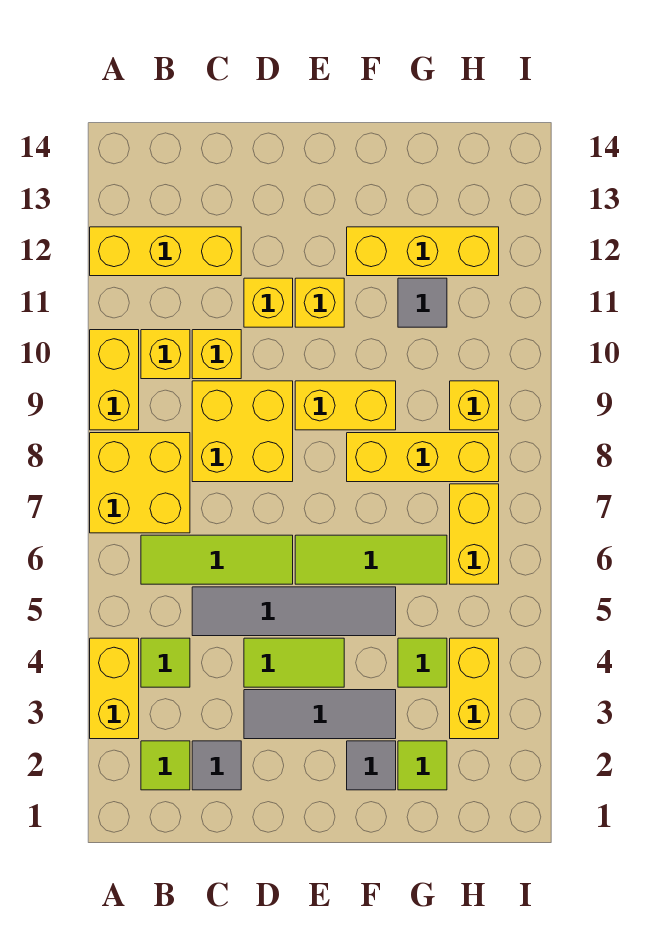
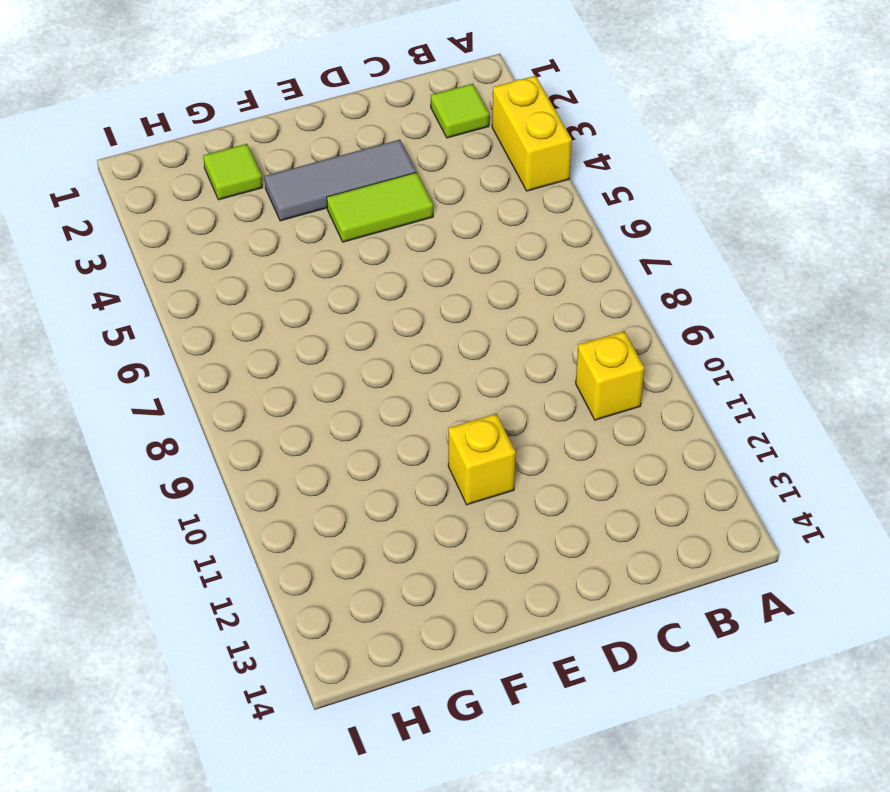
none -> yellow 2x2 brick [90,433,190,533]
none -> yellow 1x2 brick [90,330,139,430]
none -> yellow 1x3 brick [90,227,241,276]

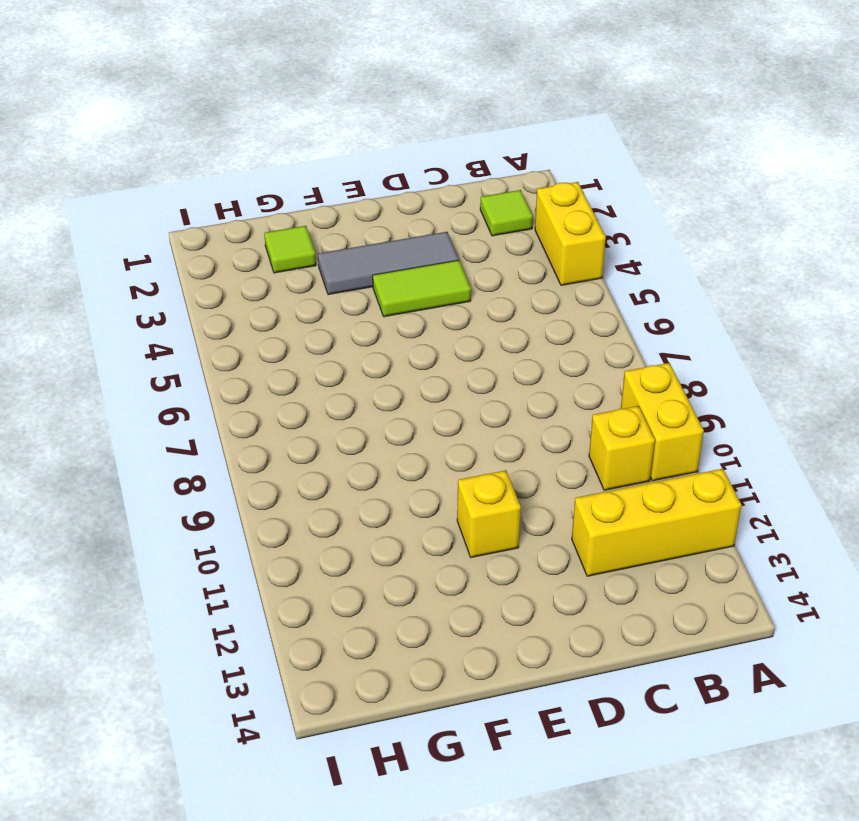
none -> yellow 2x2 brick [90,433,190,533]
none -> lime 1x1 tile [141,638,190,687]
none -> lime 1x3 tile [141,535,293,584]

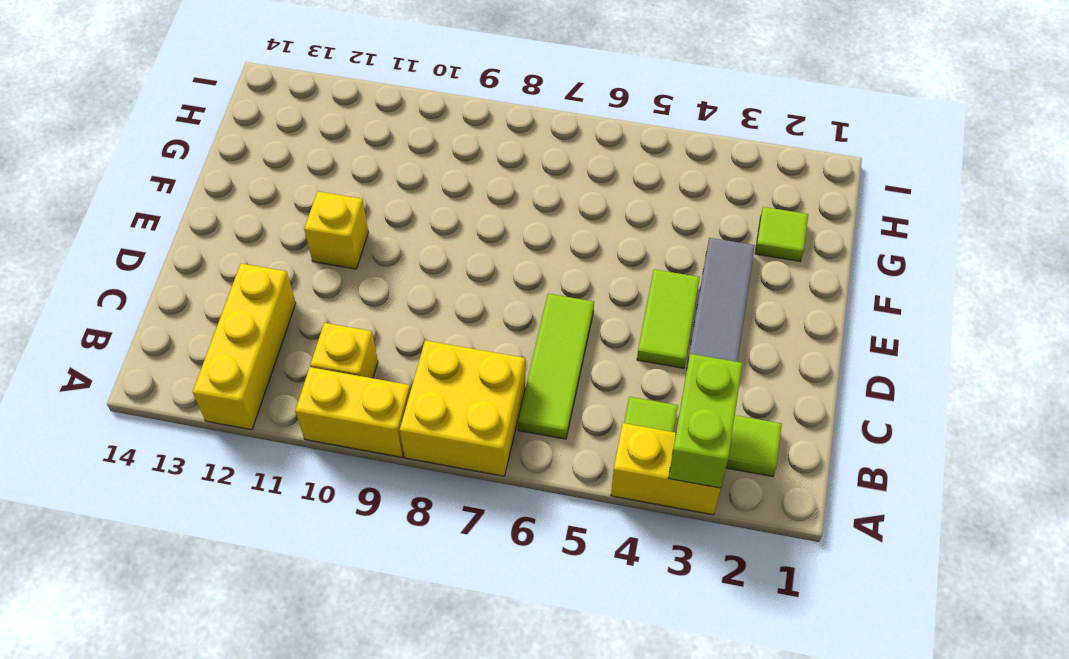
lime 1x2 brick [668,354,742,488] -> none
none -> grey 1x1 tile [192,741,241,790]
none -> grey 1x4 tile [192,587,396,636]
none -> yellow 2x2 brick [192,381,293,482]

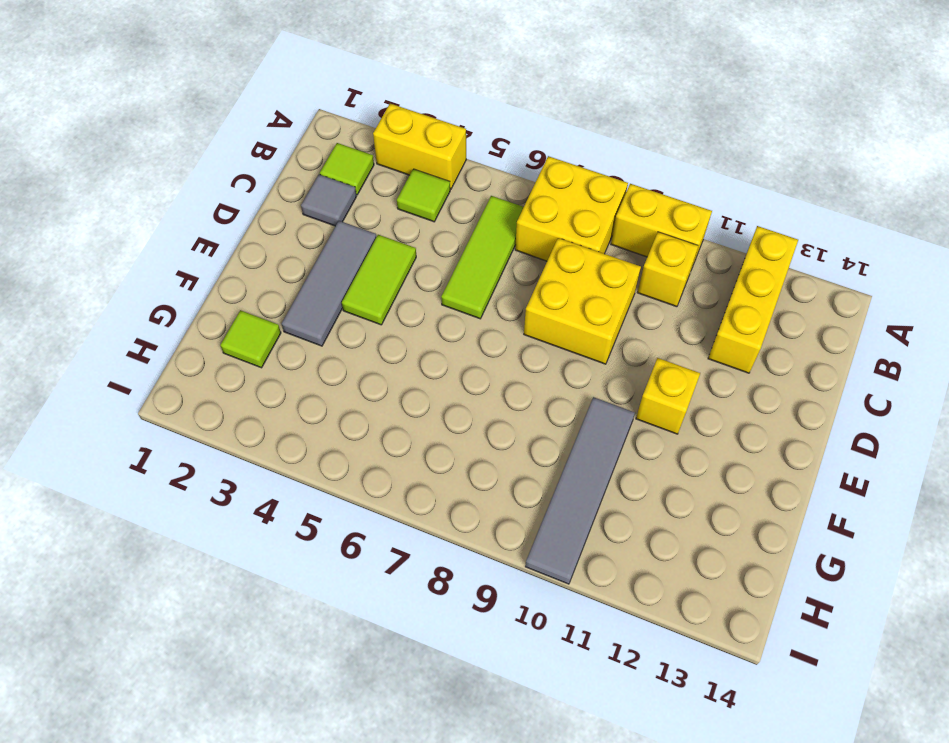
grey 1x4 tile [525,397,635,584] -> grey 1x4 tile moved to [192,587,396,636]
none -> yellow 1x1 brick [192,330,241,379]
none -> yellow 1x1 brick [244,278,293,327]
none -> lime 1x3 tile [295,535,447,584]

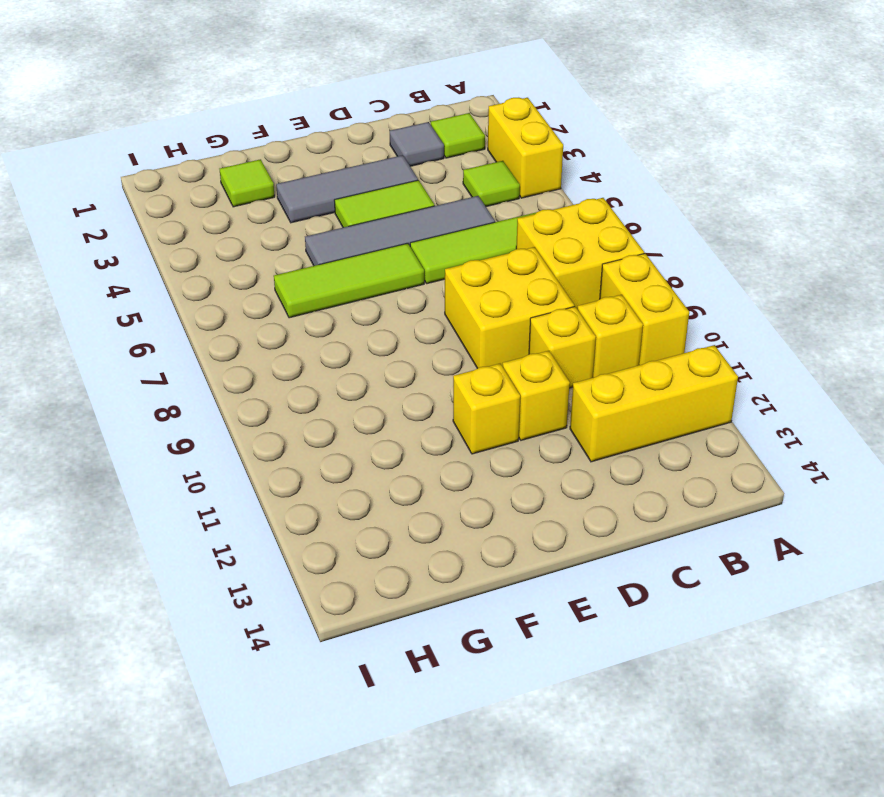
none -> yellow 1x2 brick [295,381,396,430]
none -> grey 1x1 tile [347,741,396,790]
none -> yellow 1x3 brick [347,433,499,482]

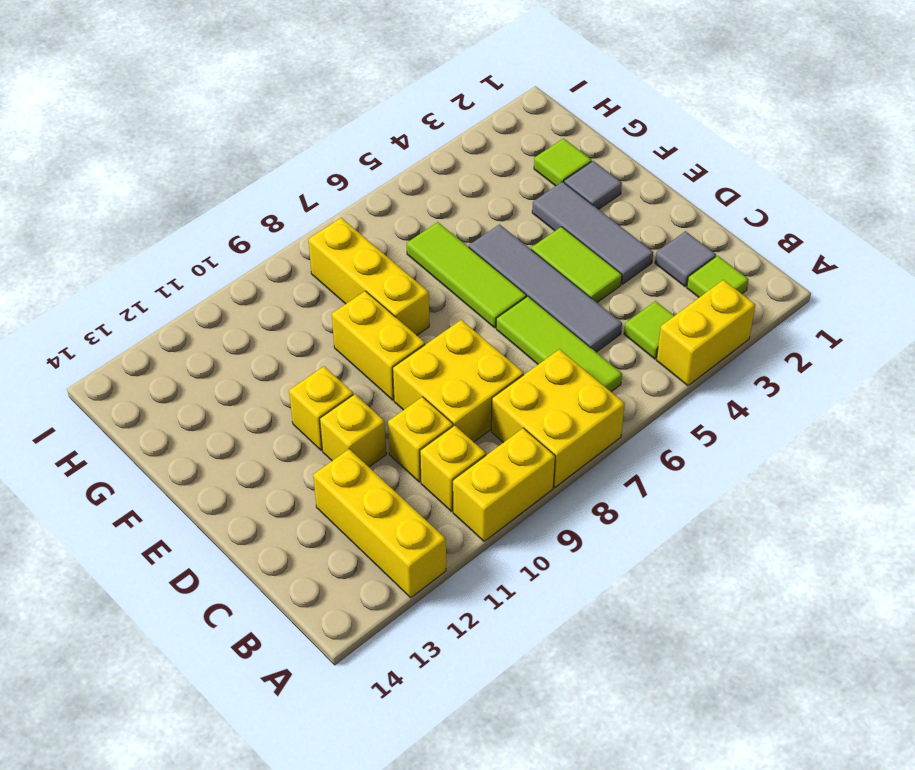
none -> yellow 1x3 brick [347,227,499,276]
none -> lime 1x1 tile [398,638,447,687]
none -> grey 1x1 tile [398,278,447,327]

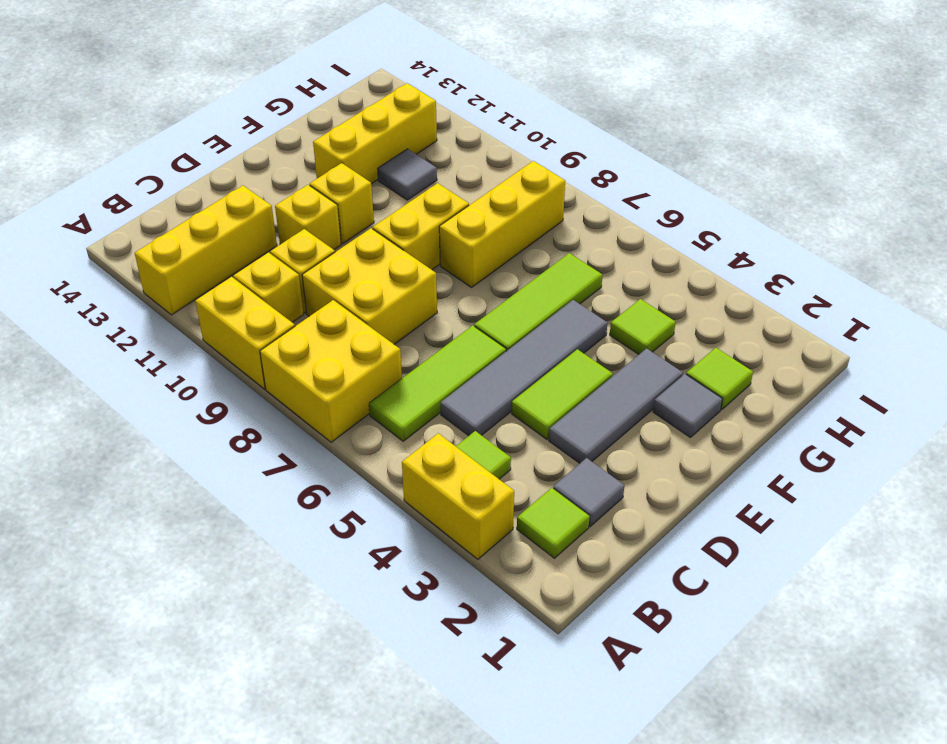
none -> yellow 1x2 brick [450,638,499,739]
none -> yellow 1x2 brick [450,484,499,584]
none -> yellow 1x1 brick [450,381,499,430]

